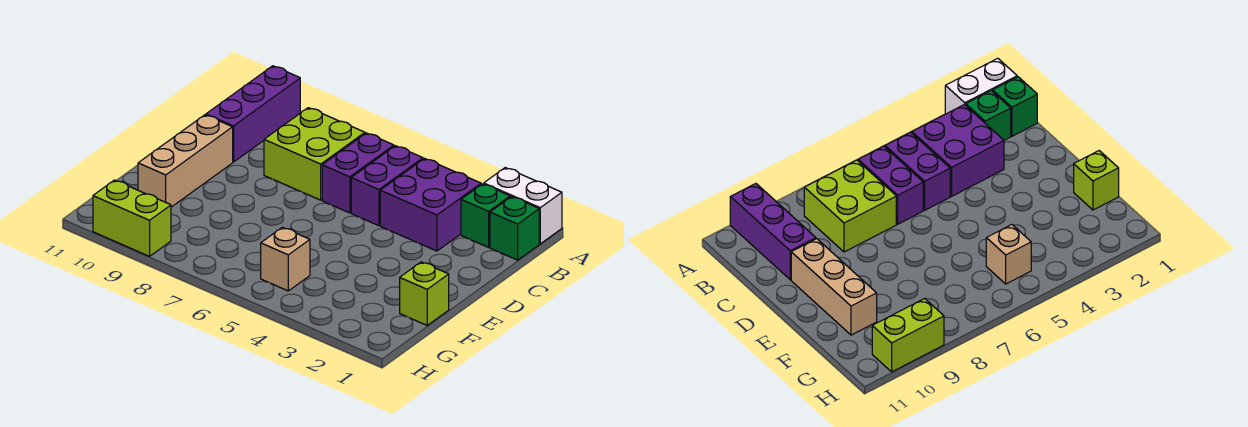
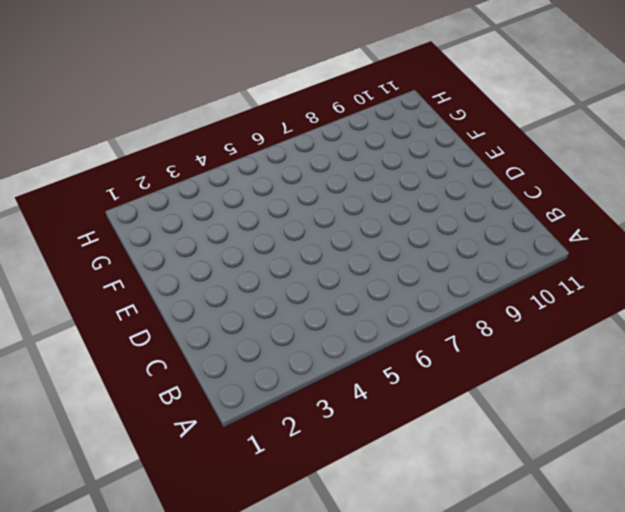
none -> white 1x2 brick [484,168,562,244]
none -> purple 1x3 brick [206,66,300,162]
none -> green 1x1 brick [490,197,539,260]

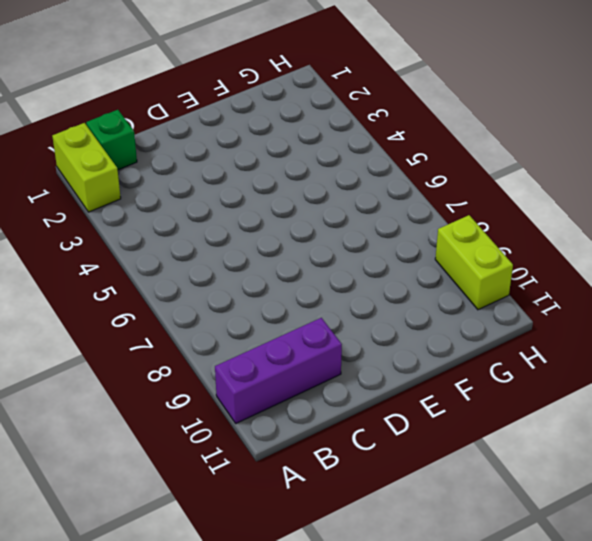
lime 1x2 brick [52,123,121,212] -> white 1x2 brick [484,168,562,244]
none -> green 1x1 brick [461,184,510,247]
none -> purple 2x2 brick [380,159,481,251]
none -> purple 1x2 brick [351,146,423,226]

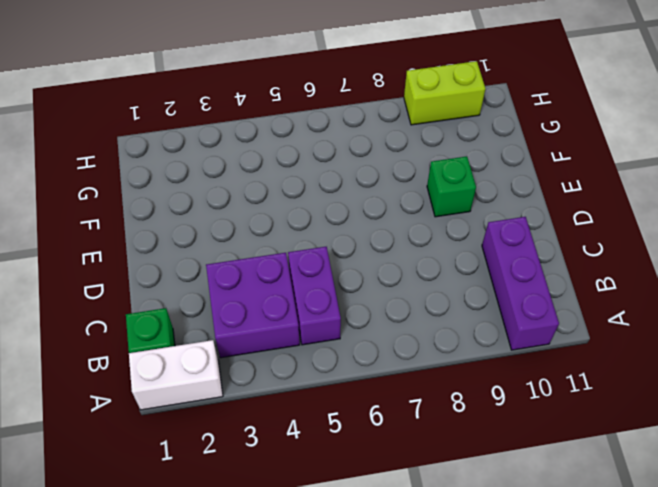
green 1x1 brick [427,156,476,217] -> green 1x1 brick moved to [461,184,510,247]
none -> purple 1x2 brick [322,133,394,213]
none -> lime 2x2 brick [264,108,365,200]
none -> tan 1x3 brick [138,115,233,207]

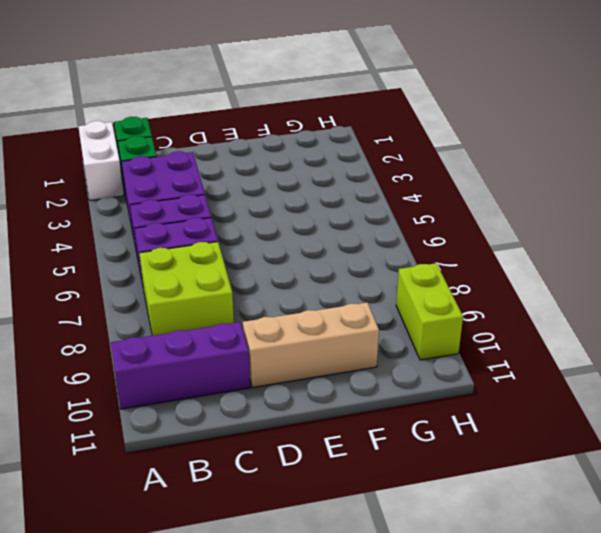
none -> lime 1x1 brick [400,262,449,325]
none -> tan 1x1 brick [261,227,310,291]

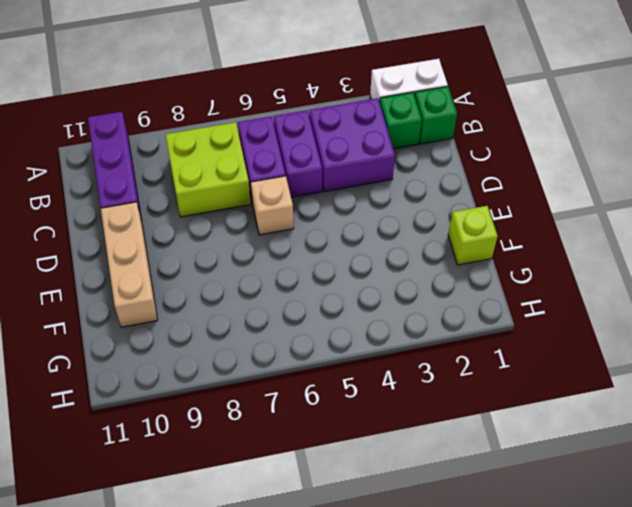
tan 1x1 brick [251,176,294,235] -> tan 1x1 brick moved to [261,227,310,291]
none -> lime 1x2 brick [93,180,171,256]

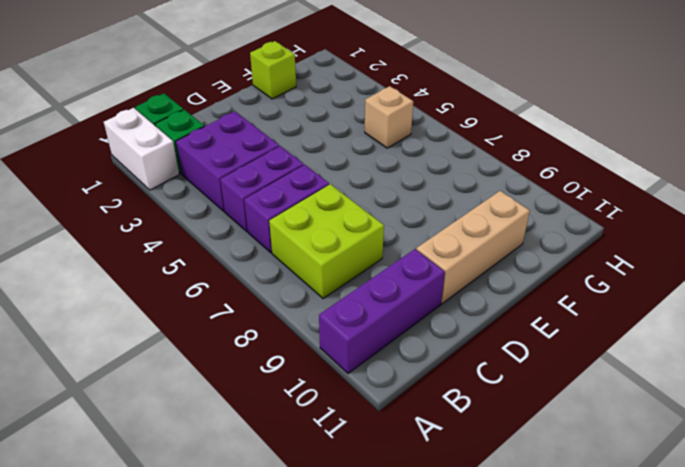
none -> lime 1x2 brick [93,180,171,256]

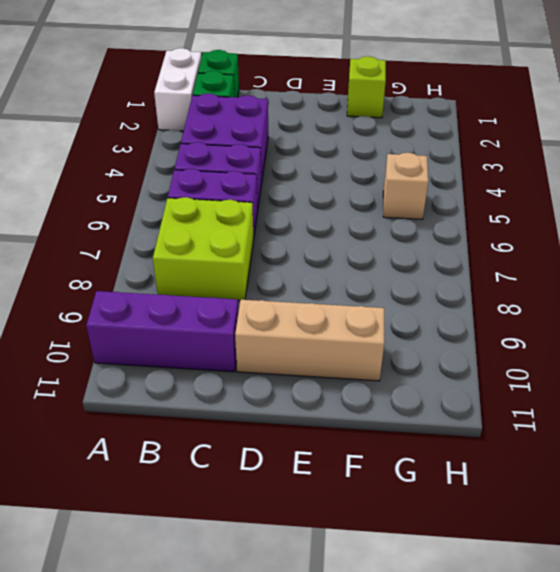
none -> lime 1x2 brick [93,180,171,256]

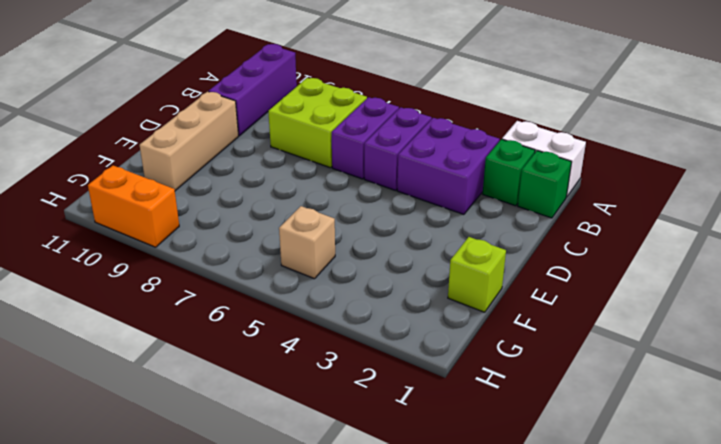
orange 1x2 brick [88,166,179,247] -> lime 1x2 brick [93,180,171,256]

